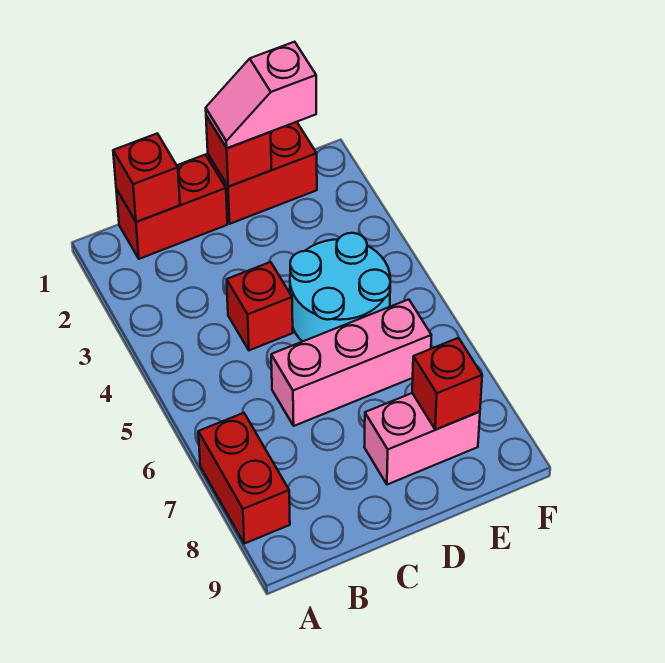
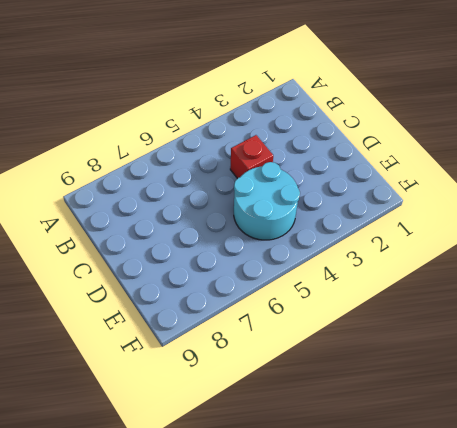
none -> red 1x2 brick [198,413,290,544]
none -> red 1x2 brick [116,155,227,259]

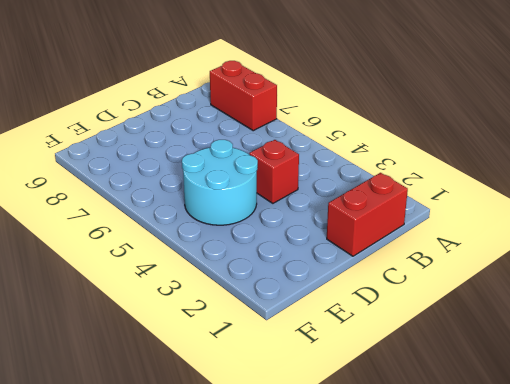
none -> pink 1x3 brick [271,299,431,426]
none -> red 1x2 brick [208,122,317,224]

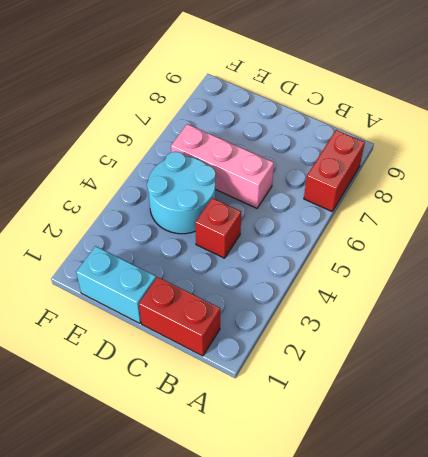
cyan 1x2 brick [76,246,156,323] -> red 1x2 brick [208,122,317,224]
none -> pink 1x2 brick [364,393,480,485]
none -> red 1x1 brick [113,134,180,222]

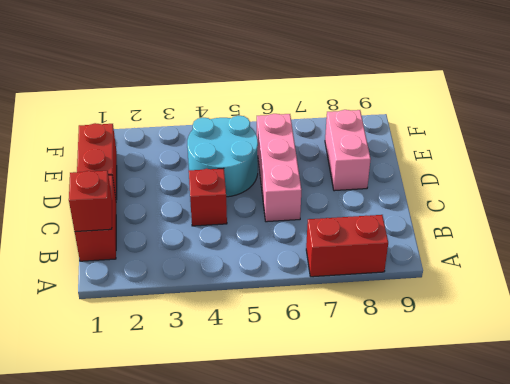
none -> red 1x1 brick [206,116,271,187]
none -> red 1x1 brick [412,338,482,430]

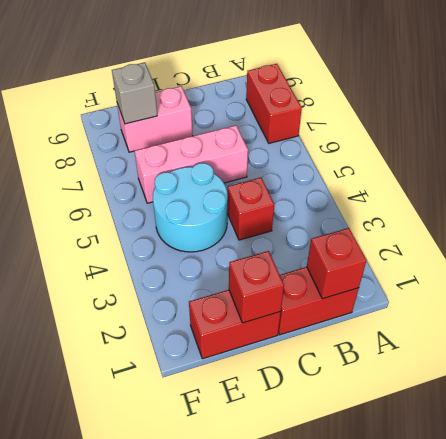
grey 1x1 brick [112,63,157,124] -> red 1x1 brick [412,338,482,430]
none -> pink 1x2 slope [206,42,316,148]

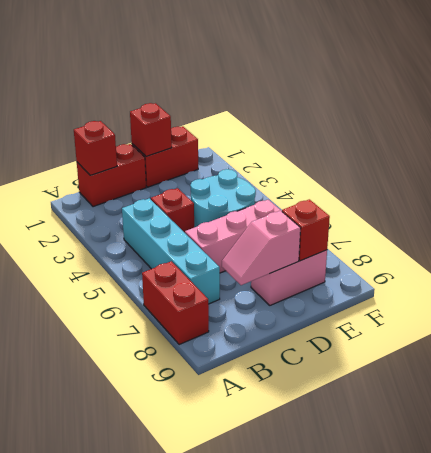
cyan 1x4 brick [122,198,220,304] -> none
pink 1x2 slope [222,211,301,285] -> pink 1x2 slope moved to [206,42,316,148]

